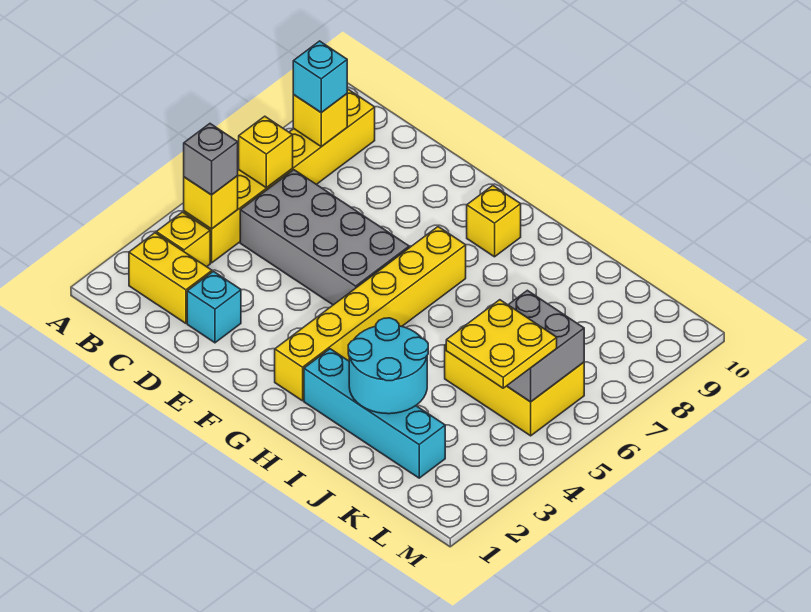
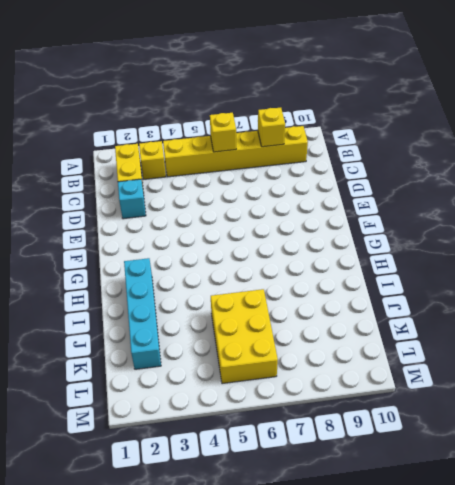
none -> grey 2x4 brick [240,170,409,305]
none -> yellow 1x6 brick [275,227,466,401]
none -> yellow 1x1 brick [467,186,521,257]

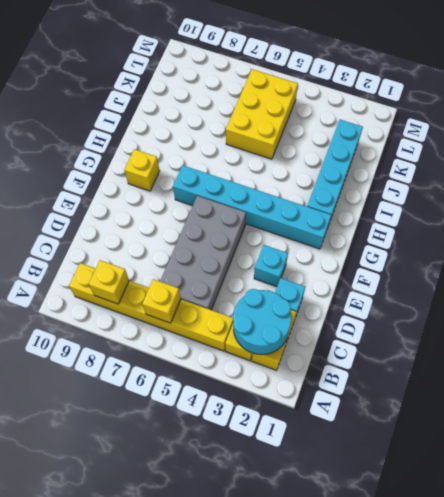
cyan 2x2 round brick [233,289,291,355] -> cyan 2x2 round brick moved to [348,318,428,414]
cyan 1x1 brick [254,245,288,287] -> cyan 1x1 brick moved to [293,41,347,113]
cyan 1x6 brick [173,165,331,249] -> yellow 1x6 brick [275,227,466,401]
none -> yellow 1x1 brick [184,176,238,229]
none -> grey 2x2 brick [507,290,584,402]
none -> grey 1x1 brick [184,124,238,195]

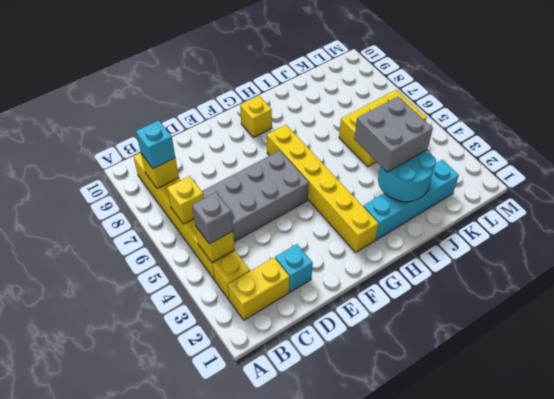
grey 2x2 brick [354,97,433,172] -> grey 2x2 brick moved to [507,290,584,402]
none -> yellow 2x2 plate [446,300,557,388]

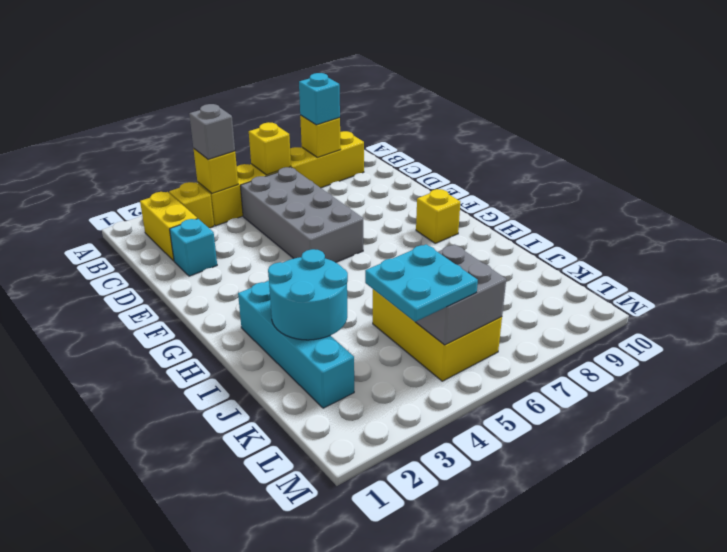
cyan 2x2 plate [365,244,478,322] -> yellow 2x2 plate [446,300,557,388]
none -> yellow 1x6 brick [275,227,466,401]

